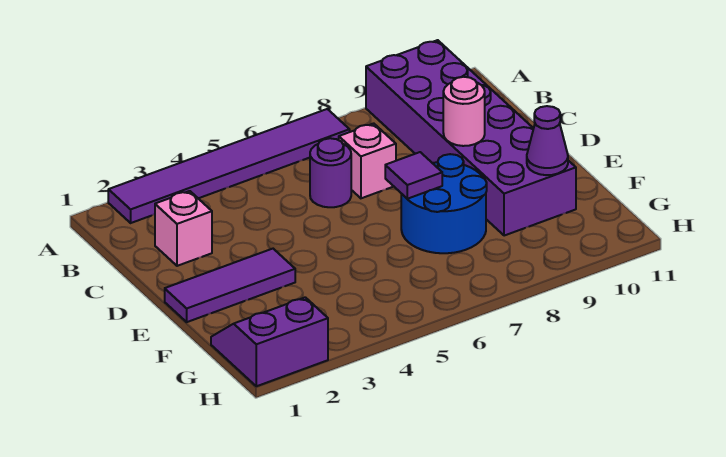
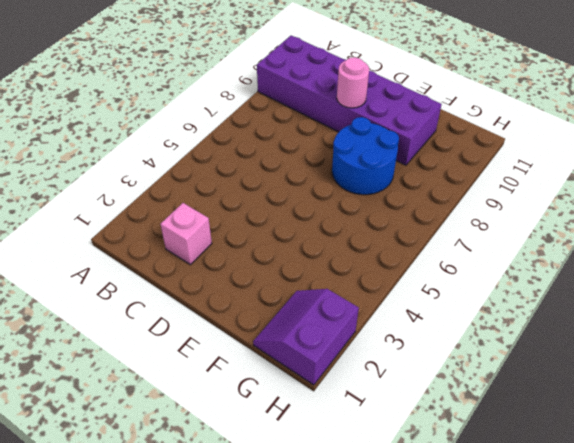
none -> purple 1x6 tile [108,109,350,223]
none -> purple 1x1 round brick [310,138,351,207]

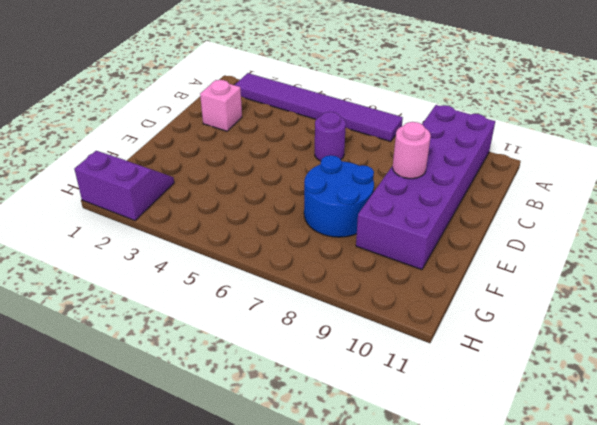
none -> pink 1x1 brick [339,123,396,198]
none -> purple 1x3 tile [165,249,295,322]

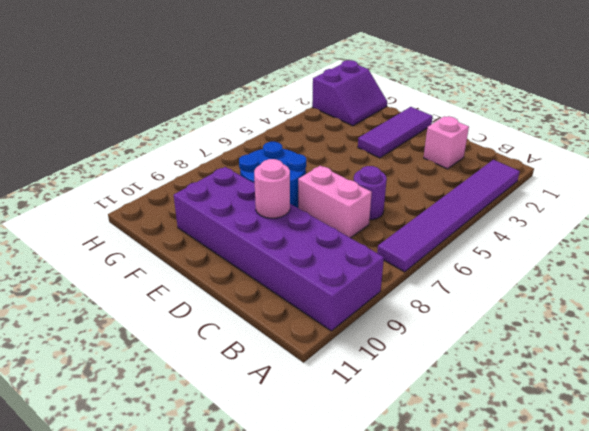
pink 1x2 brick [298,166,372,238] -> pink 1x1 brick [339,123,396,198]
none -> purple 1x1 tile [385,152,442,199]
none -> purple 1x1 cone [527,106,568,175]

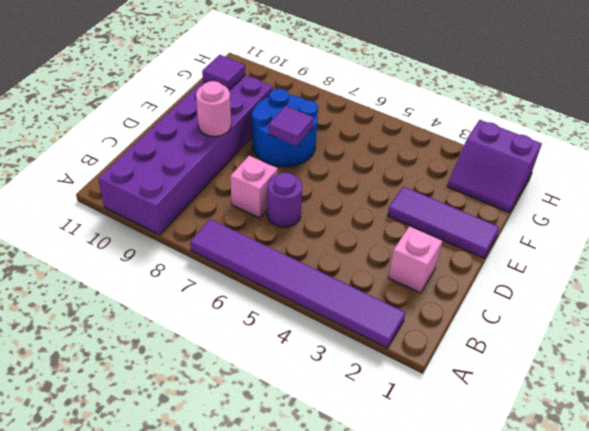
purple 1x1 tile [202,55,245,90] -> purple 1x1 cone [527,106,568,175]

